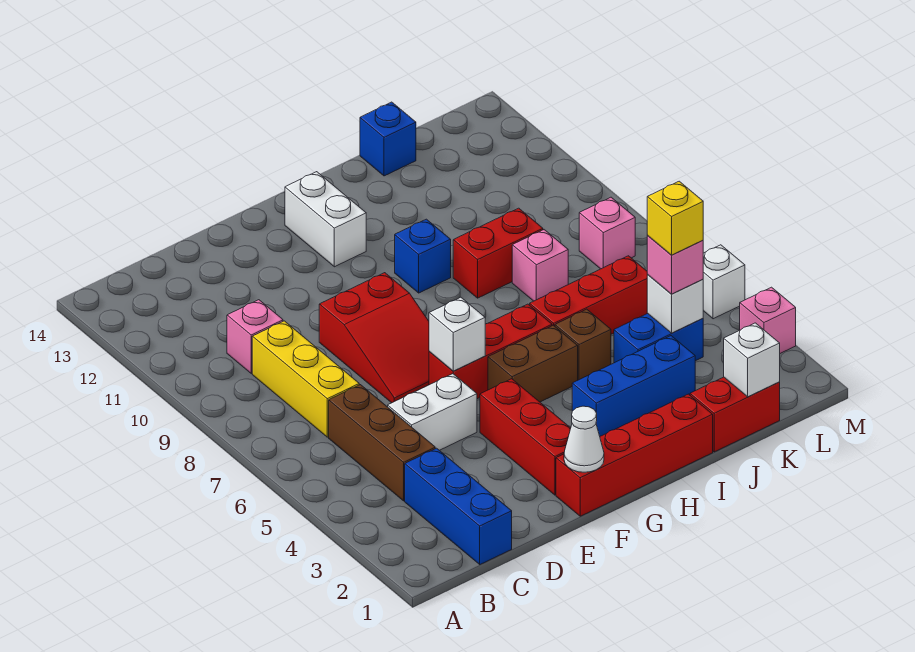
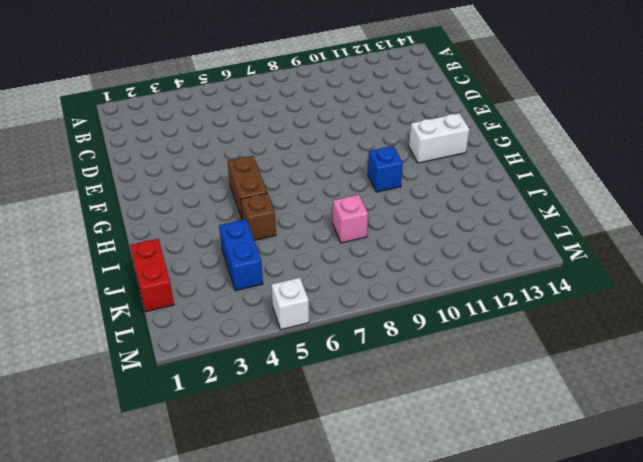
none -> blue 1x3 brick [405,448,512,564]
none -> brown 1x3 brick [329,385,435,501]
none -> yellow 1x3 brick [252,321,359,437]

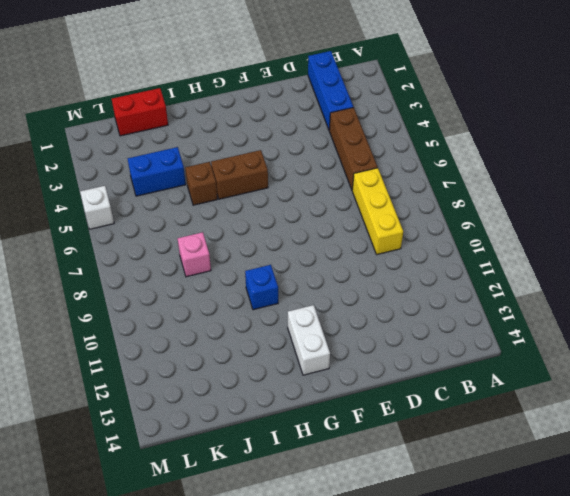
none -> pink 1x1 brick [227,300,283,373]
none -> white 1x2 brick [388,374,477,450]
none -> red 2x3 slope [319,273,429,403]

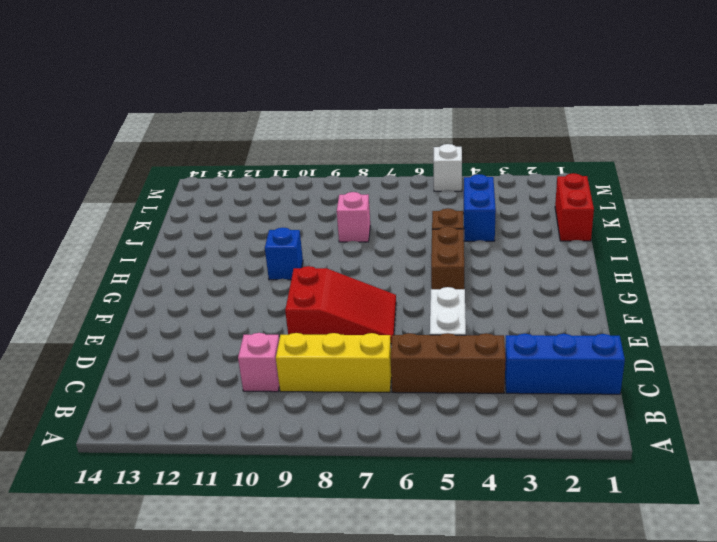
none -> red 1x4 brick [556,394,713,516]
none -> red 1x3 brick [480,379,571,495]
none -> red 1x3 brick [429,304,552,399]

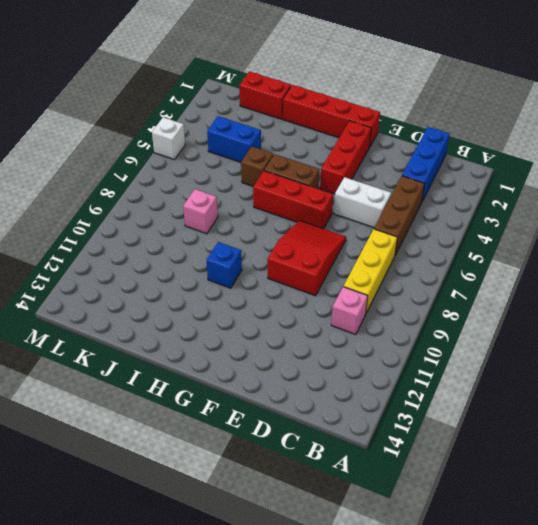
none -> white 1x2 brick [285,172,366,267]
none -> blue 1x3 brick [572,336,695,436]
none -> red 1x3 brick [530,256,647,334]

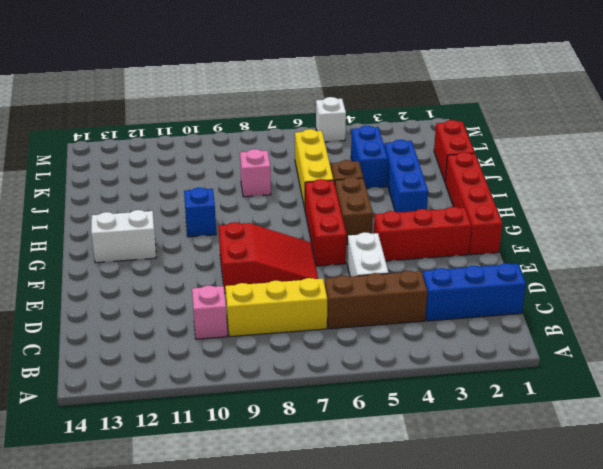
yellow 1x3 brick [295,129,333,208] -> red 1x3 brick [530,256,647,334]
none -> red 1x2 brick [453,208,543,298]
none -> blue 1x1 brick [360,102,416,176]
none -> pink 1x1 brick [579,197,635,269]

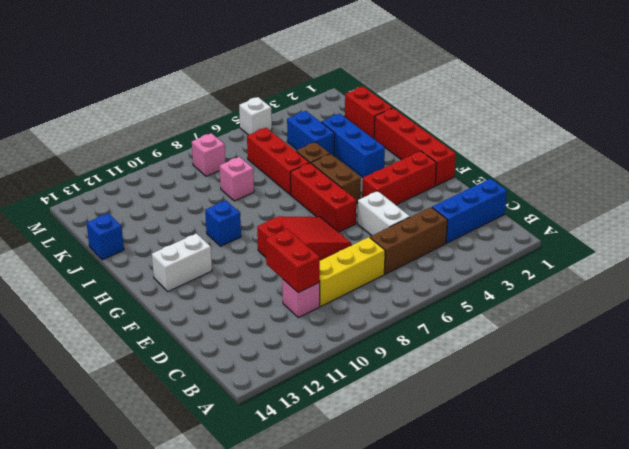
red 1x2 brick [266,229,320,293] -> red 1x2 brick moved to [453,208,543,298]
none -> pink 1x1 brick [740,287,796,353]
none -> white 1x1 cone [564,406,604,472]
none -> white 1x1 brick [429,297,485,371]

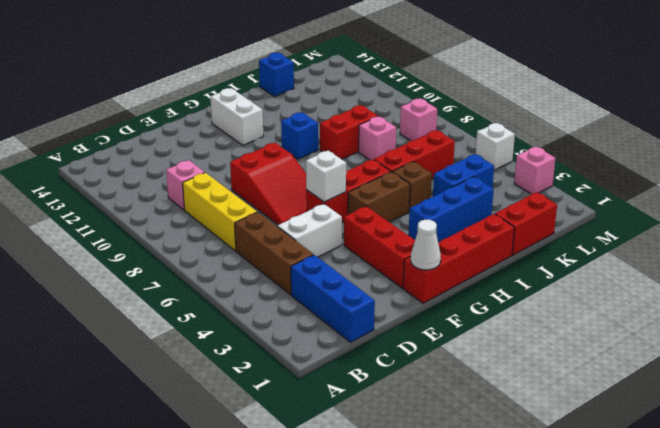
none -> white 1x1 brick [724,323,780,397]
none -> white 1x1 brick [647,275,703,333]
none -> pink 1x1 brick [647,235,703,294]

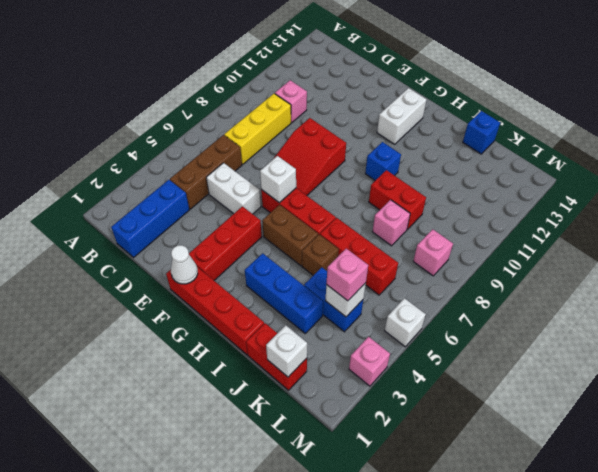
none -> yellow 1x1 brick [647,181,703,255]

